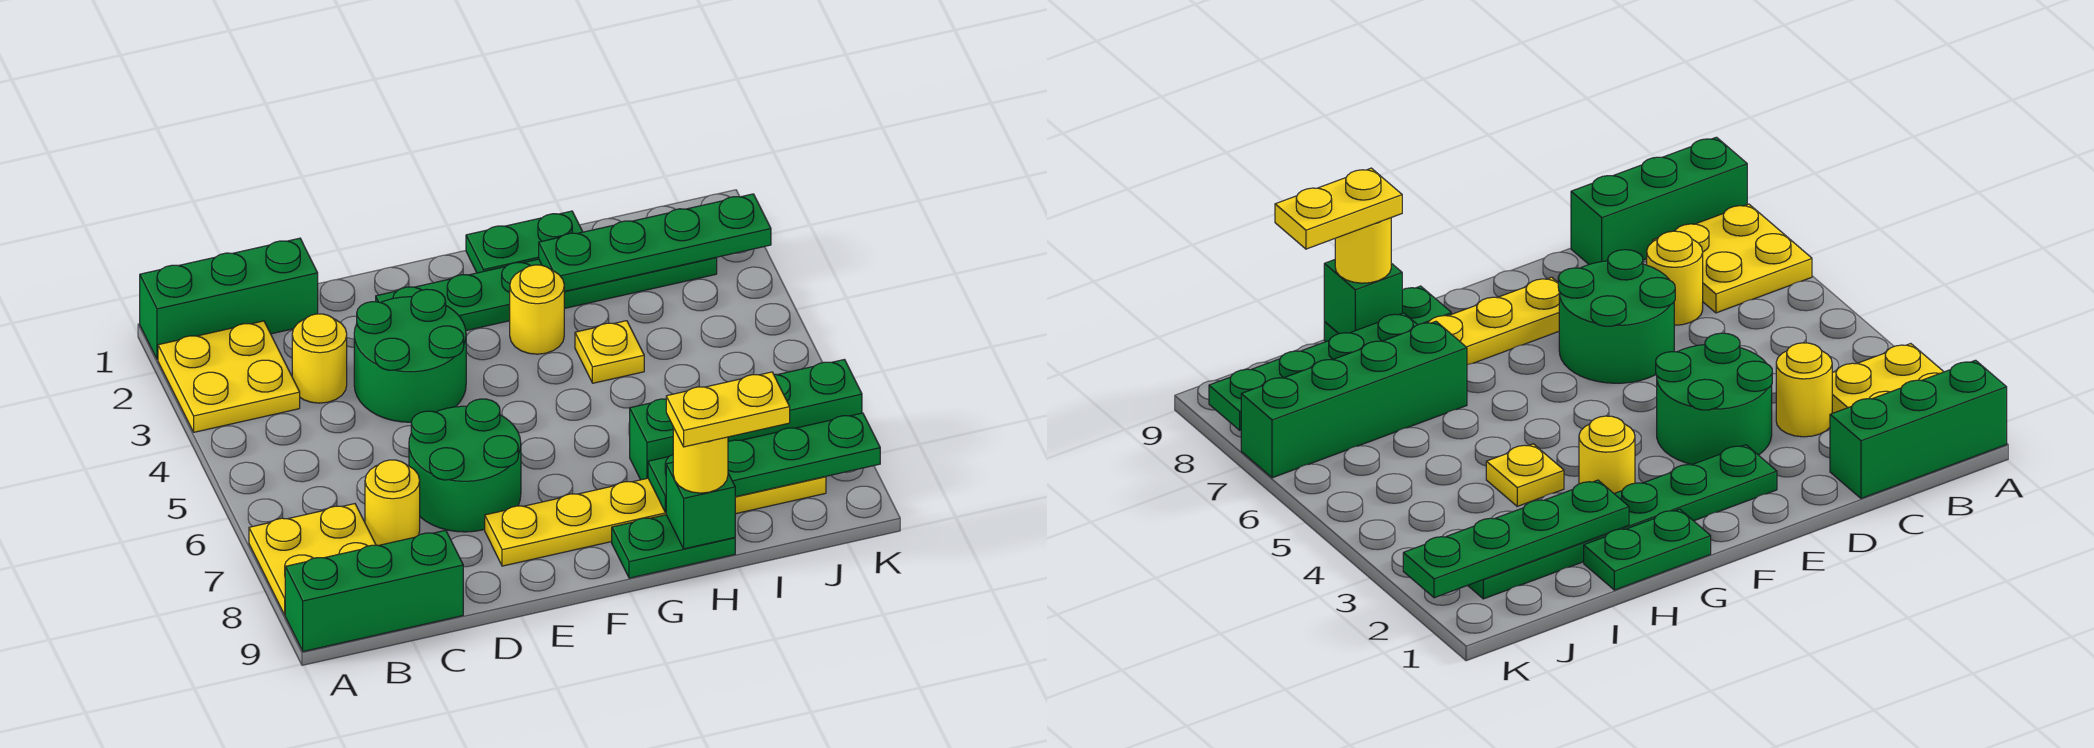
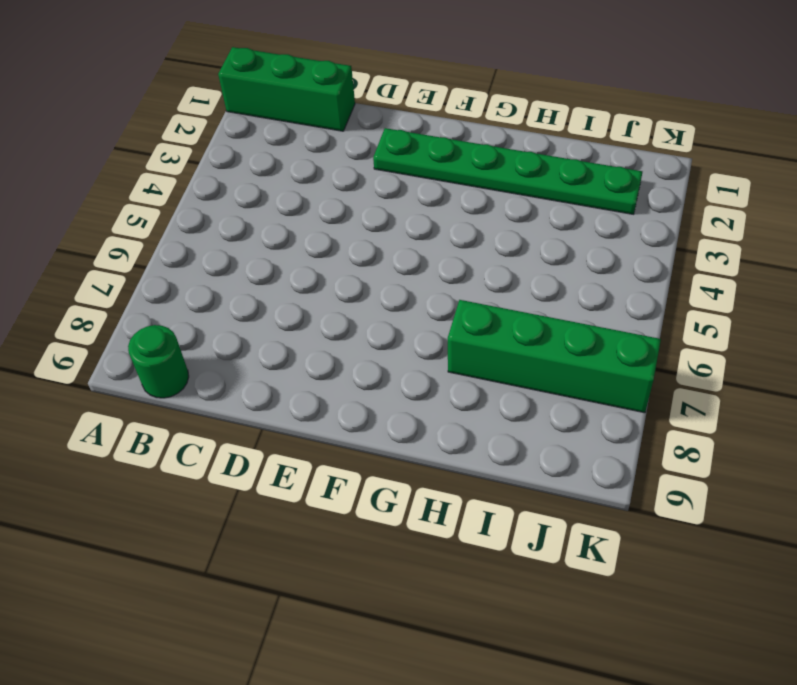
green 1x1 round brick [128,325,189,398] -> green 1x3 brick [285,530,463,651]
none -> yellow 2x2 plate [158,321,300,432]
none -> yellow 2x2 plate [249,504,376,615]
none -> yellow 1x1 round brick [292,314,347,403]

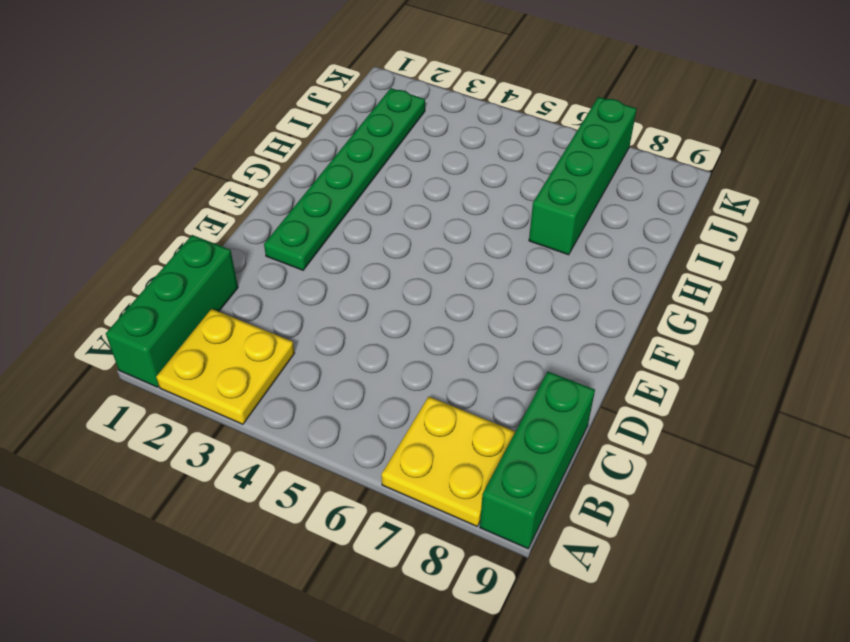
none -> yellow 1x1 round brick [292,314,347,403]
none -> yellow 1x1 round brick [365,460,420,545]
none -> green 2x2 round brick [354,289,466,422]

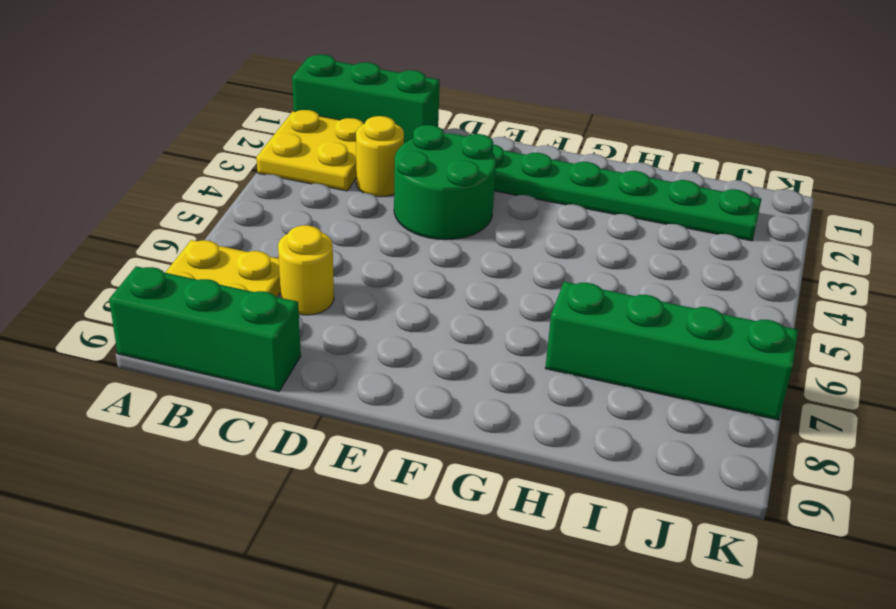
none -> green 2x2 round brick [409,399,521,532]
none -> yellow 1x6 plate [485,477,826,566]
none -> green 1x2 plate [466,211,583,273]

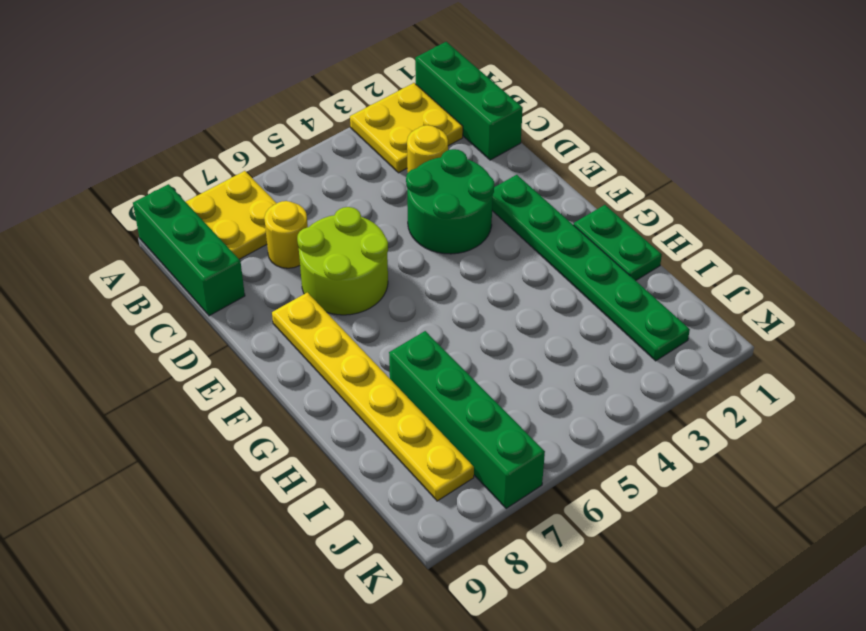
lime 2x2 round brick [297,207,388,315] -> green 2x2 round brick [409,399,521,532]
none -> yellow 1x1 round brick [510,265,564,354]
none -> green 1x2 plate [612,515,735,578]
none -> yellow 1x1 plate [575,321,644,383]

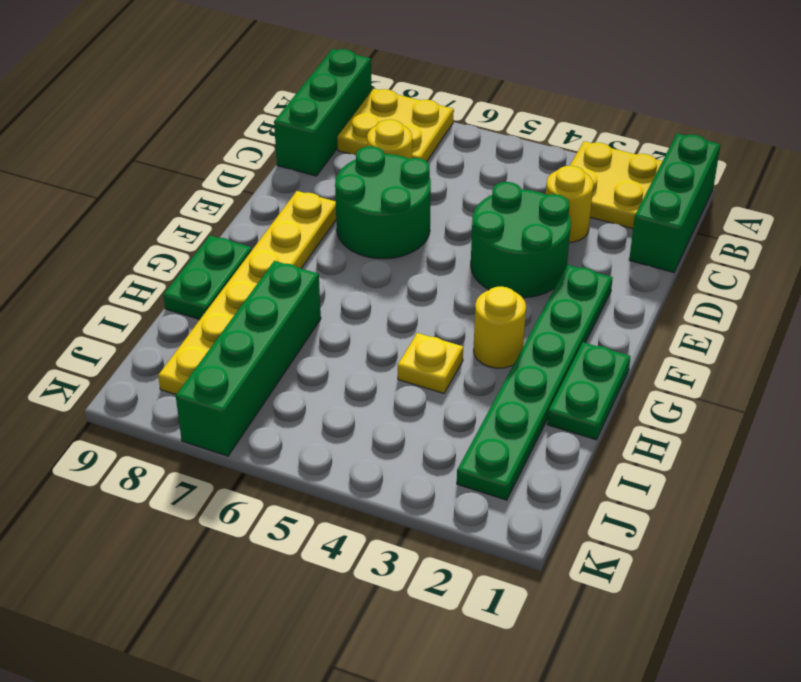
none -> green 1x4 plate [539,194,771,292]
none -> green 1x4 plate [648,413,880,512]
none -> green 1x1 brick [666,462,735,549]

